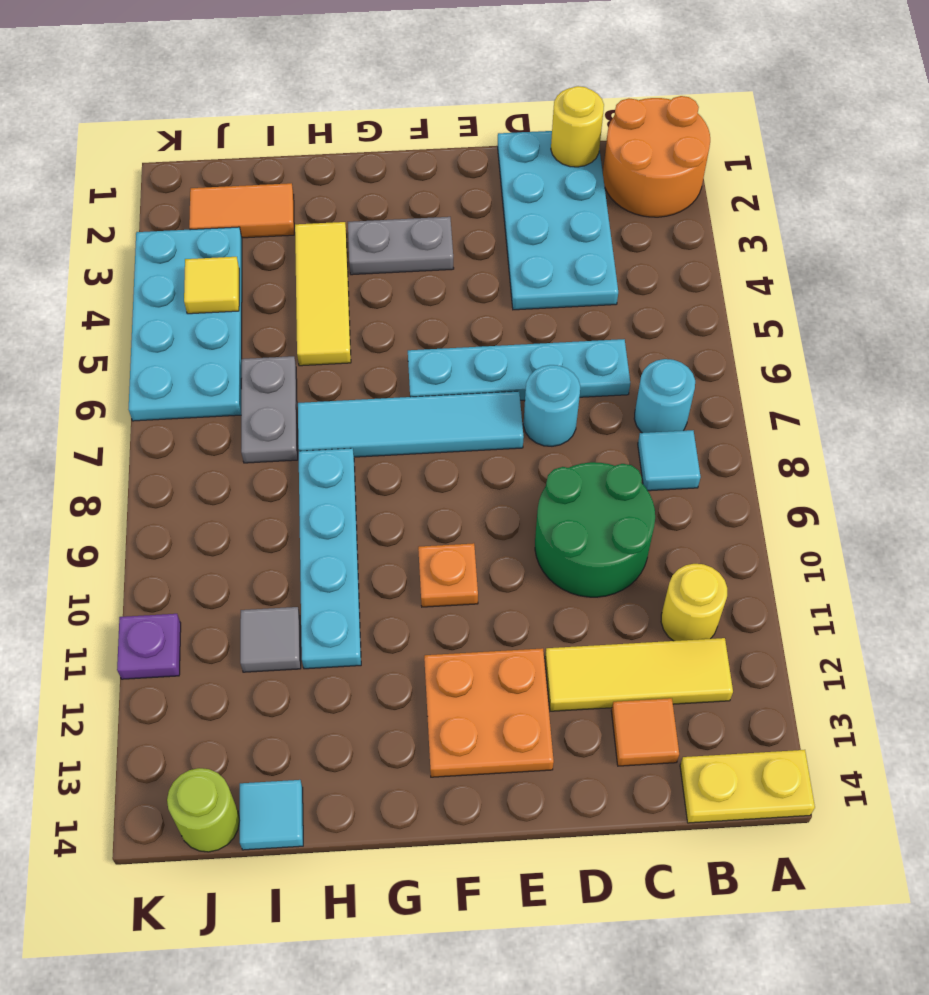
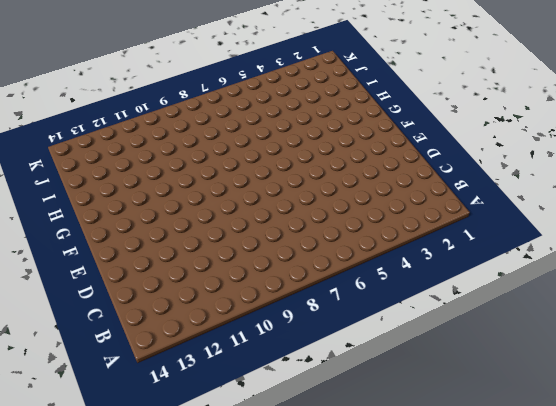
none -> orange 2x2 round brick [603,96,710,217]
none -> yellow 1x2 plate [680,750,815,823]
none -> cyan 1x1 round brick [634,359,695,433]

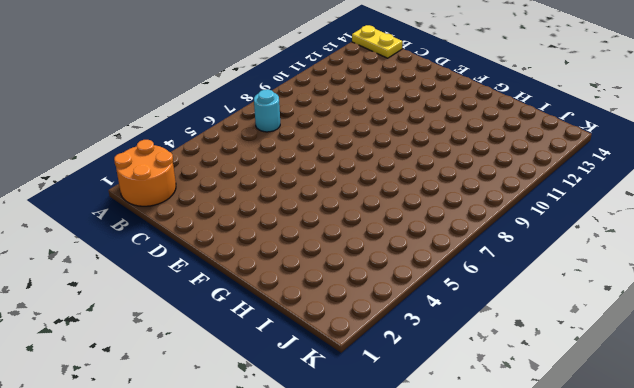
none -> cyan 1x1 tile [638,430,701,491]
none -> yellow 1x1 round brick [661,564,727,641]
none -> yellow 1x3 tile [545,638,733,711]

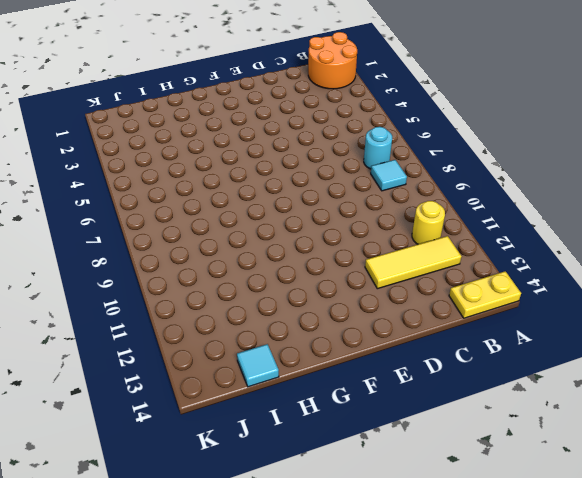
none -> cyan 2x4 plate [498,131,618,310]
none -> cyan 1x4 plate [408,339,630,400]
none -> green 2x2 round brick [535,462,655,597]

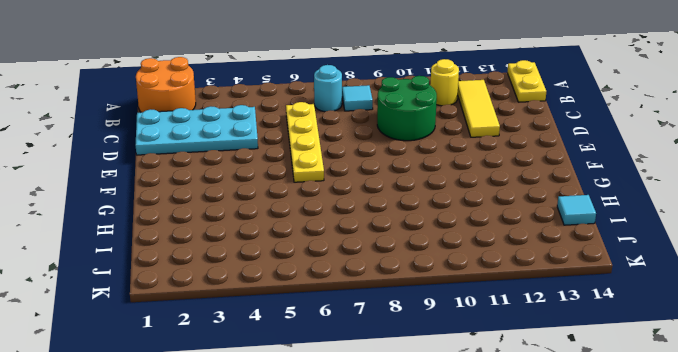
yellow 1x4 plate [286,102,324,182] -> cyan 1x4 plate [408,339,630,400]
none -> orange 1x1 tile [611,698,679,766]
none -> cyan 1x1 round brick [523,365,580,446]
none -> cyan 1x4 tile [298,391,524,457]

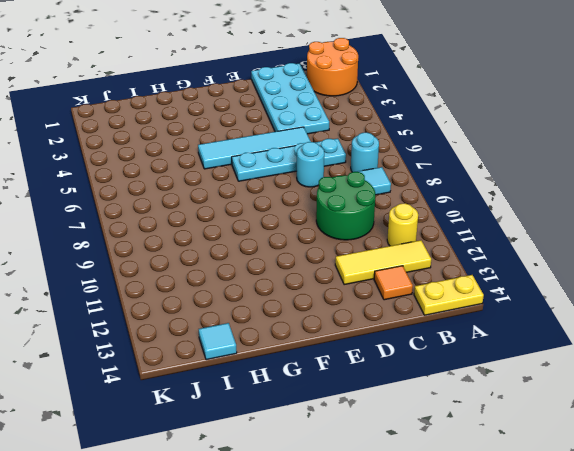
cyan 1x4 tile [198,127,311,169] -> cyan 1x4 tile moved to [298,391,524,457]
none -> orange 2x2 plate [424,648,554,777]
none -> grey 1x2 plate [348,217,454,275]
none -> orange 1x1 plate [418,543,478,607]

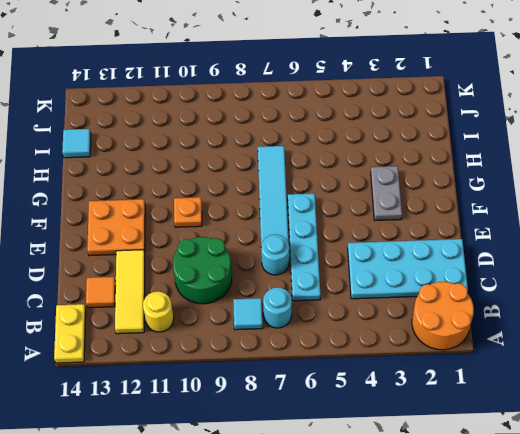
none -> yellow 1x3 tile [295,222,351,366]
none -> cyan 1x4 plate [299,448,361,669]
none -> orange 1x2 tile [189,183,294,238]

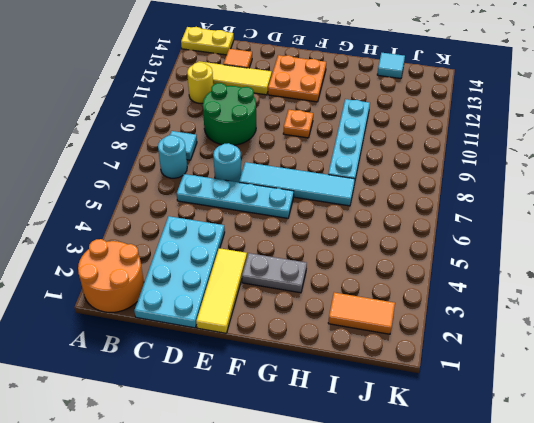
yellow 1x3 tile [196,248,247,333] -> yellow 1x3 tile moved to [295,222,351,366]
none -> grey 1x2 plate [241,356,298,463]
none -> grey 1x1 tile [240,607,301,672]
none -> cyan 2x4 plate [129,227,242,421]

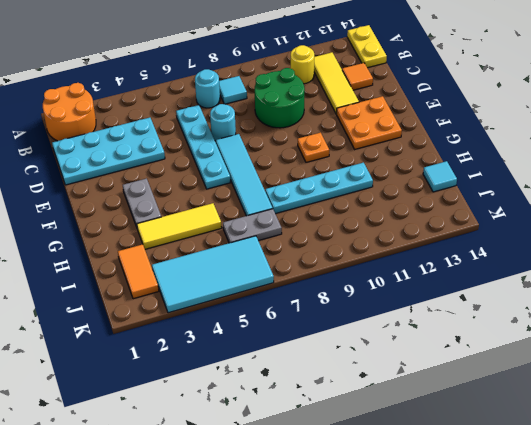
cyan 2x4 tile [152,236,274,313] -> cyan 2x4 plate [129,227,242,421]
none -> grey 1x1 tile [240,607,301,672]
none -> lime 1x1 round brick [167,768,240,852]
none -> purple 1x1 plate [117,614,181,679]

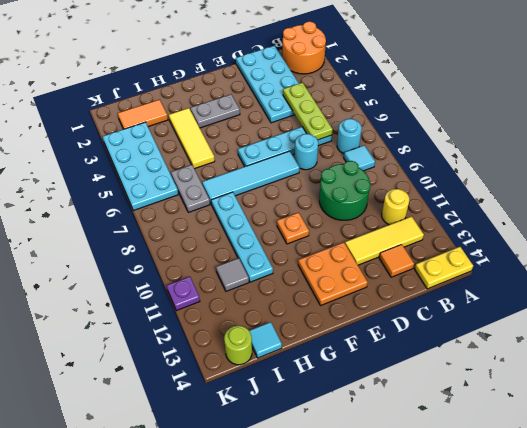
lime 1x3 plate [283,83,333,140] -> none
none -> yellow 1x1 round brick [551,86,604,167]
none -> yellow 1x1 tile [184,257,239,314]

